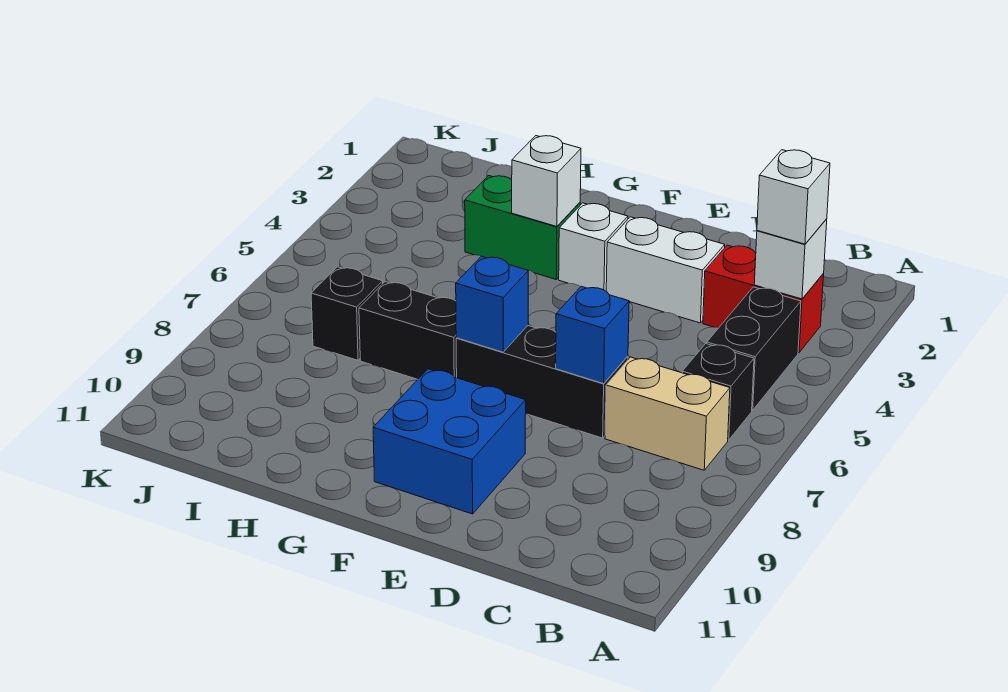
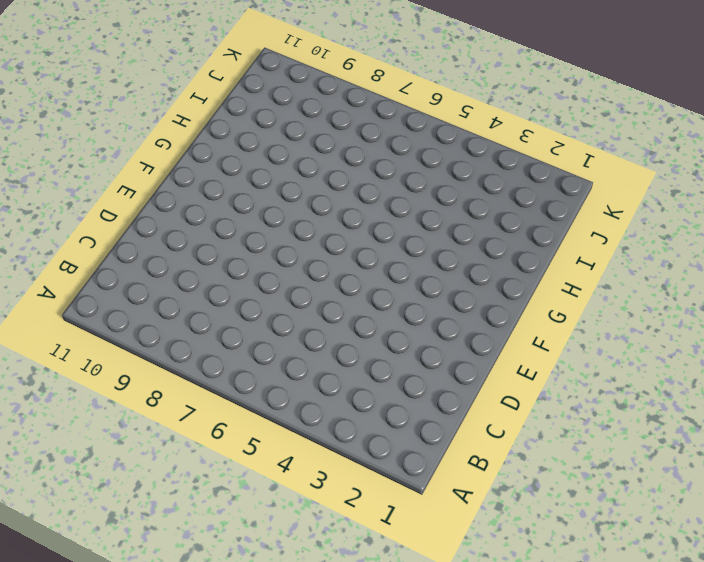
none -> red 1x2 brick [703,245,824,353]
none -> black 1x2 brick [707,287,801,410]
none -> black 1x1 brick [682,344,754,440]

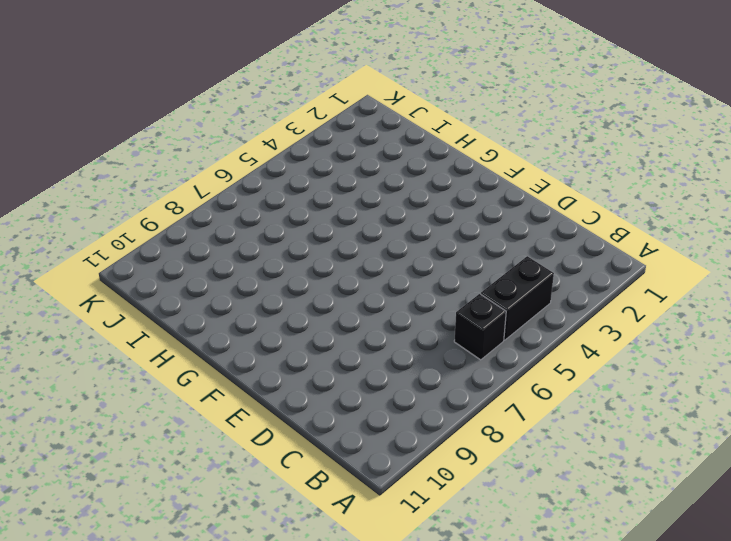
none -> red 1x2 brick [703,245,824,353]
none -> tan 1x2 brick [605,357,730,470]
none -> white 1x2 brick [606,217,725,323]

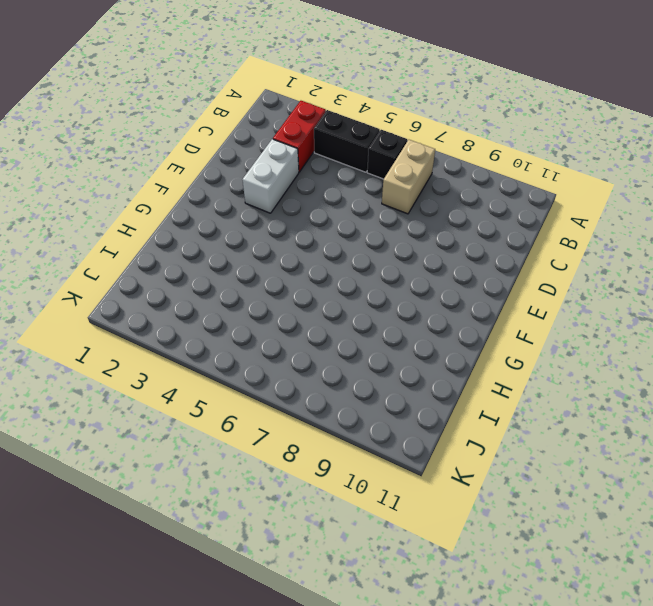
none -> black 1x3 brick [456,326,628,438]
none -> blue 2x2 brick [373,369,526,514]
none -> white 1x1 brick [559,203,628,291]

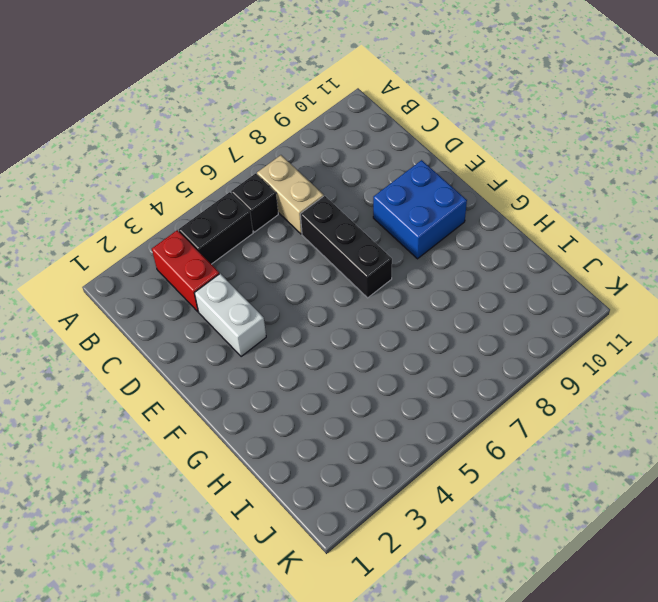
none -> white 1x1 brick [559,203,628,291]
none -> green 1x2 brick [465,176,580,279]
none -> black 1x2 brick [359,282,457,379]

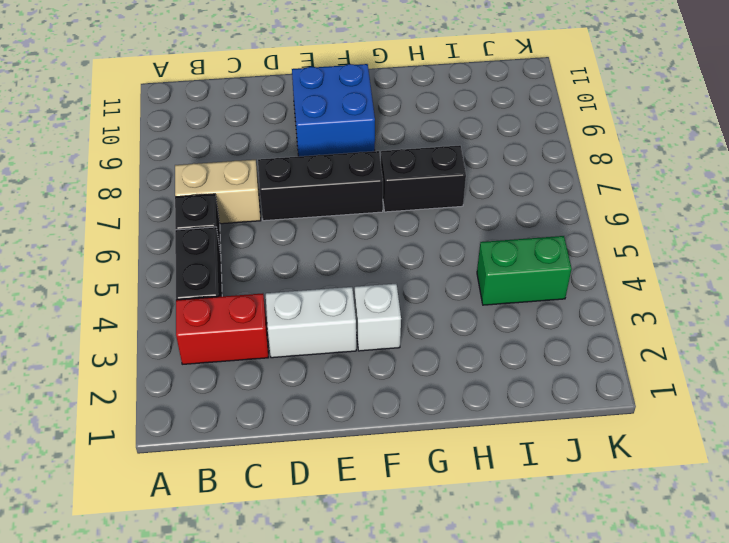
green 1x2 brick [477,236,572,305] -> green 1x2 brick moved to [465,176,580,279]
none -> black 1x1 brick [311,267,383,360]
none -> white 1x1 brick [754,219,827,299]
none -> blue 1x1 brick [556,286,629,384]

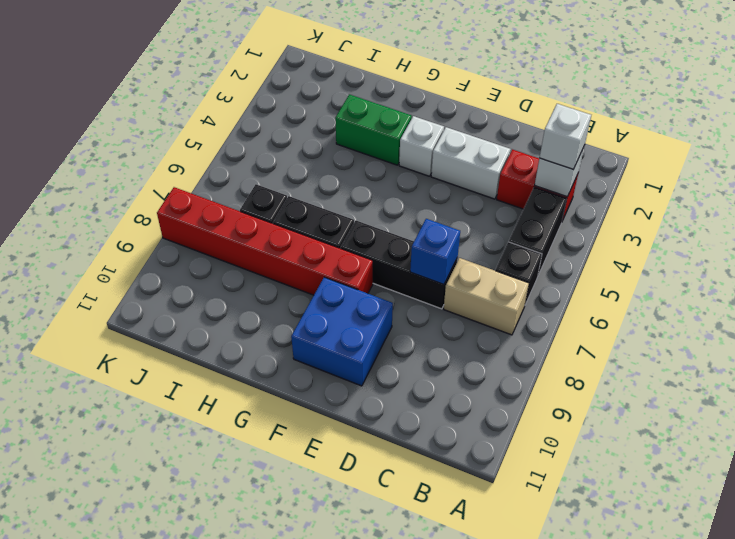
red 1x6 brick [157,187,373,295] -> none
none -> blue 1x1 brick [456,256,528,352]
none -> white 1x1 brick [512,136,581,227]

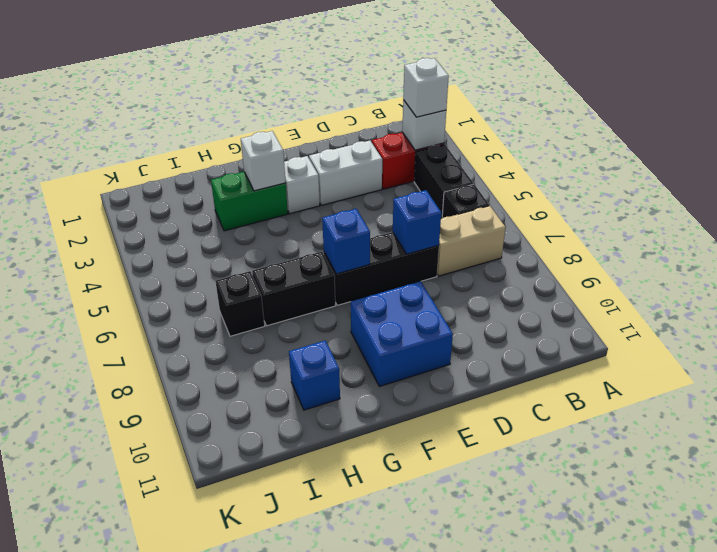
blue 1x1 brick [289,341,340,410] -> none

